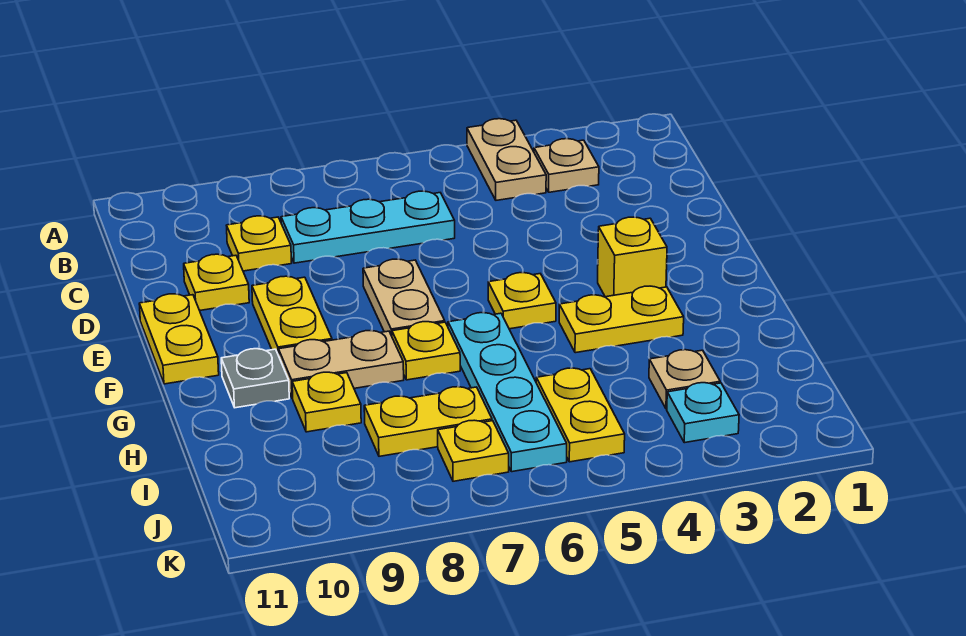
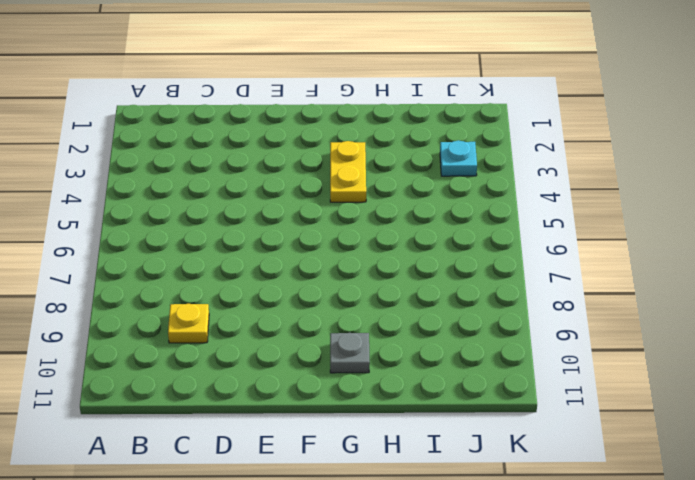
none -> tan 1x2 plate [467,119,546,200]
none -> tan 1x1 plate [534,139,599,192]
none -> cyan 1x3 plate [281,191,455,263]

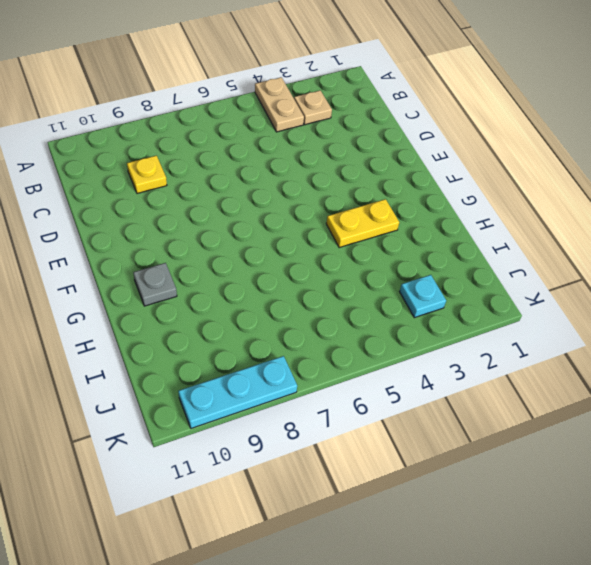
cyan 1x3 plate [178,356,297,428] -> cyan 1x3 plate moved to [281,191,455,263]
none -> yellow 1x1 plate [184,254,249,311]
none -> tan 1x2 plate [363,259,445,336]
none -> yellow 1x2 plate [252,276,332,355]

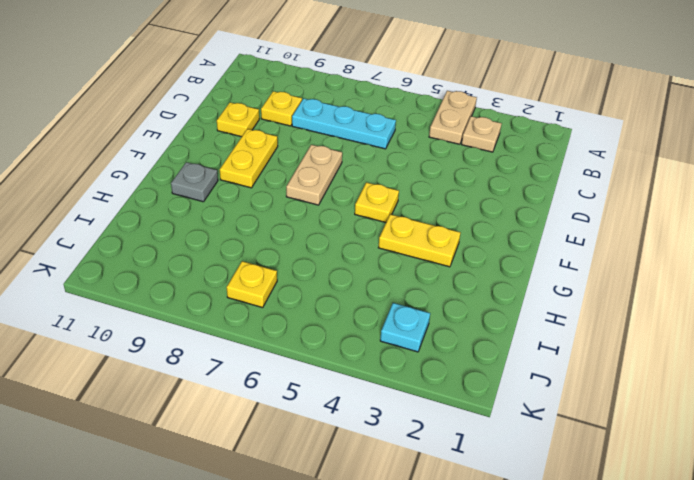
none -> yellow 1x2 plate [139,294,219,384]
none -> yellow 1x1 brick [598,217,667,297]
none -> cyan 1x4 plate [448,313,567,472]

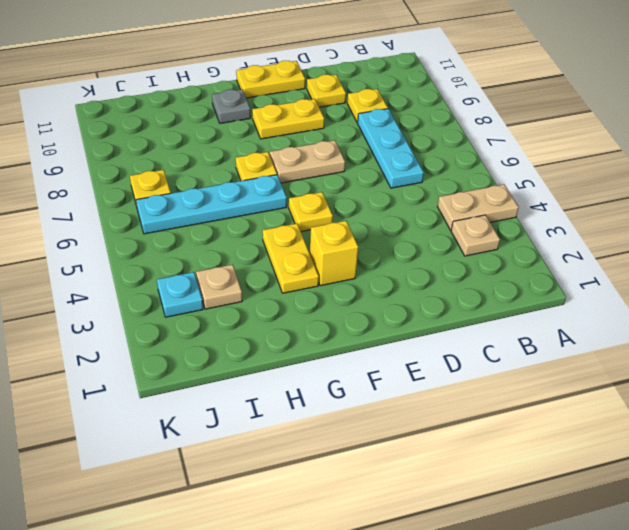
none -> tan 1x2 plate [279,331,404,398]
none -> yellow 1x1 plate [292,372,361,432]
none -> yellow 1x2 plate [536,368,625,462]

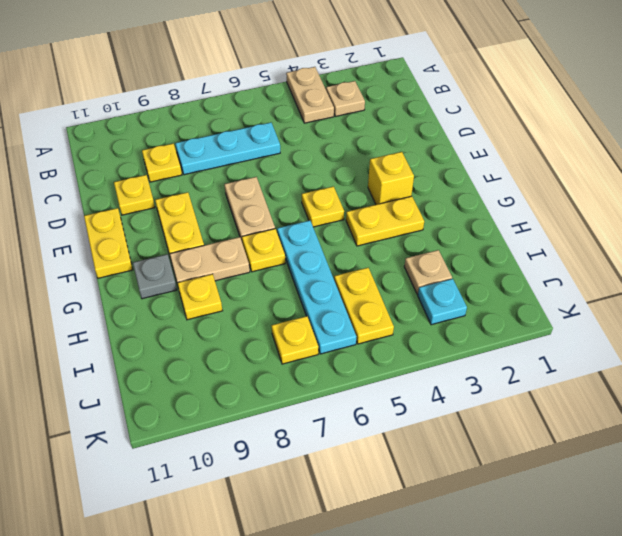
none -> yellow 1x2 plate [364,387,492,456]

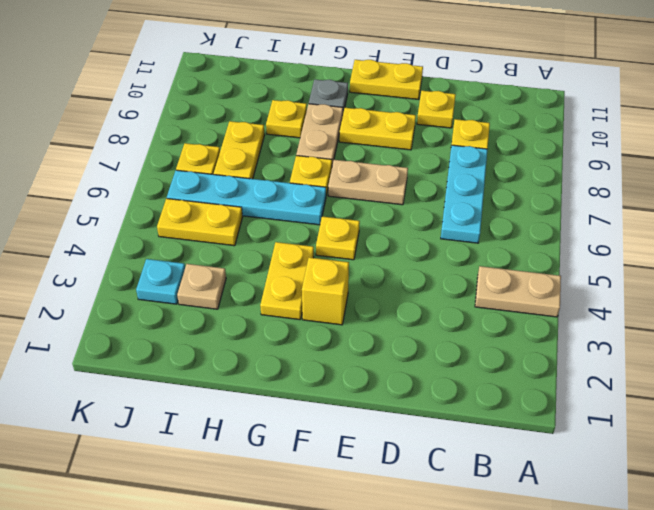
none -> tan 1x1 plate [534,139,599,192]

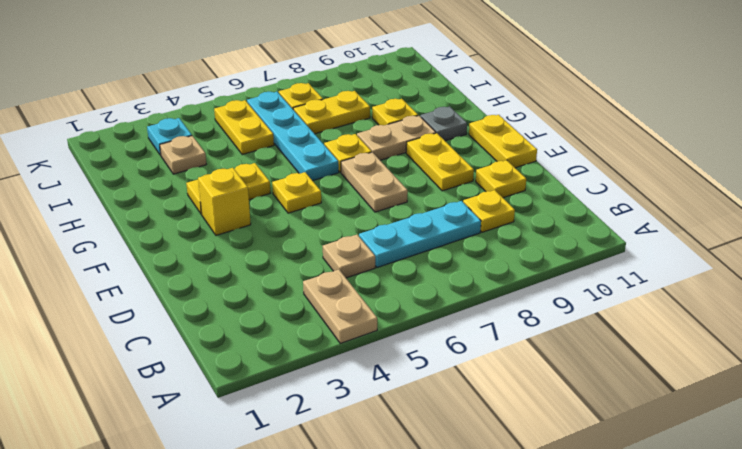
tan 1x1 plate [323,235,375,278] -> tan 1x1 plate moved to [534,139,599,192]

